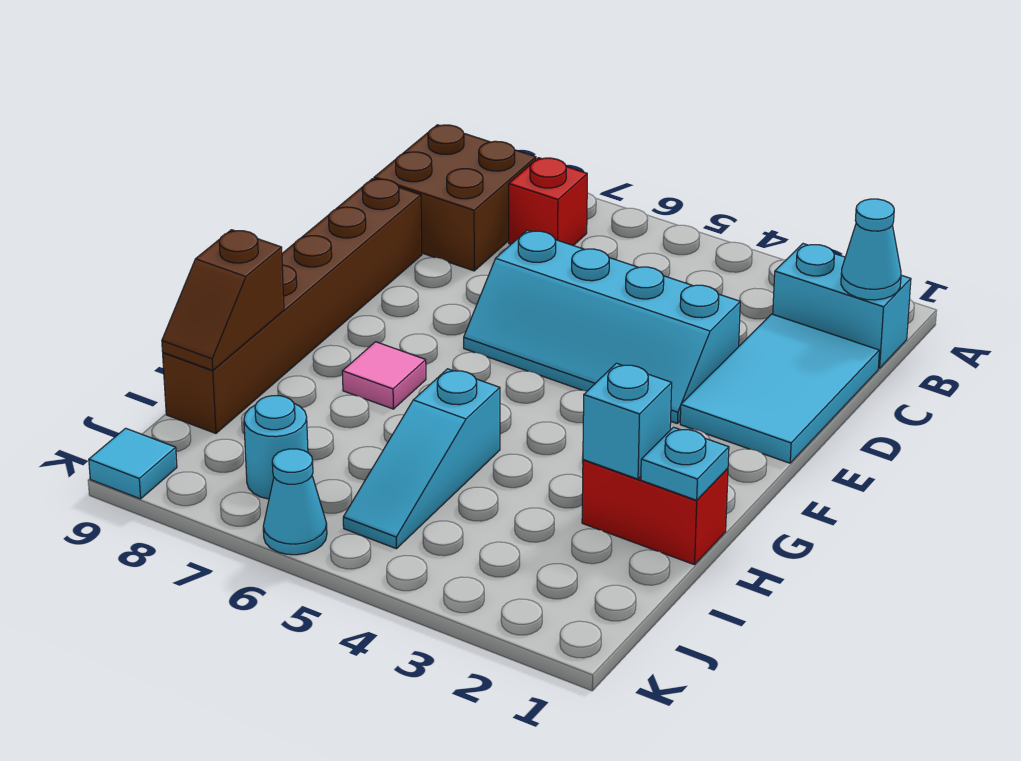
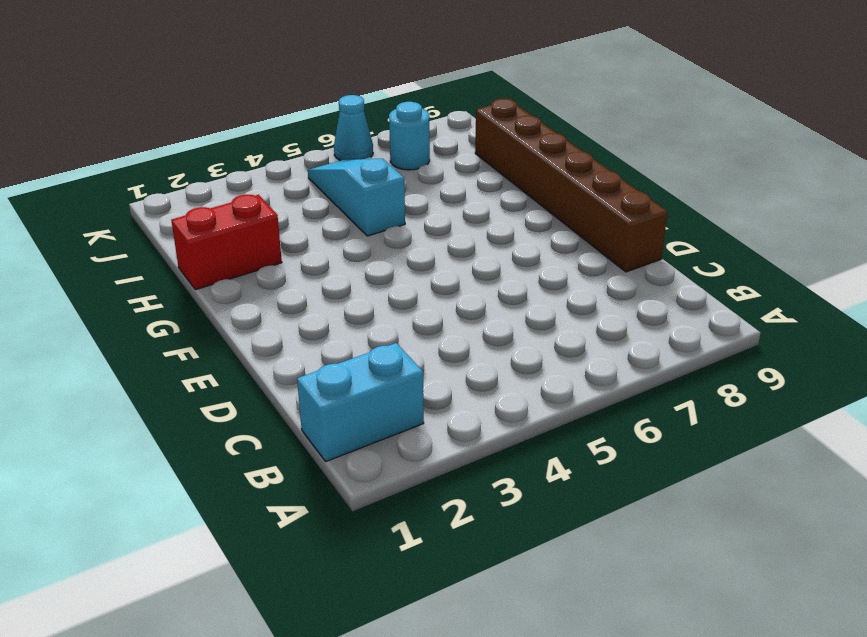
none -> red 1x1 brick [509,158,587,246]
none -> brown 2x2 brick [374,125,536,271]
none -> cyan 2x3 tile [680,314,879,463]

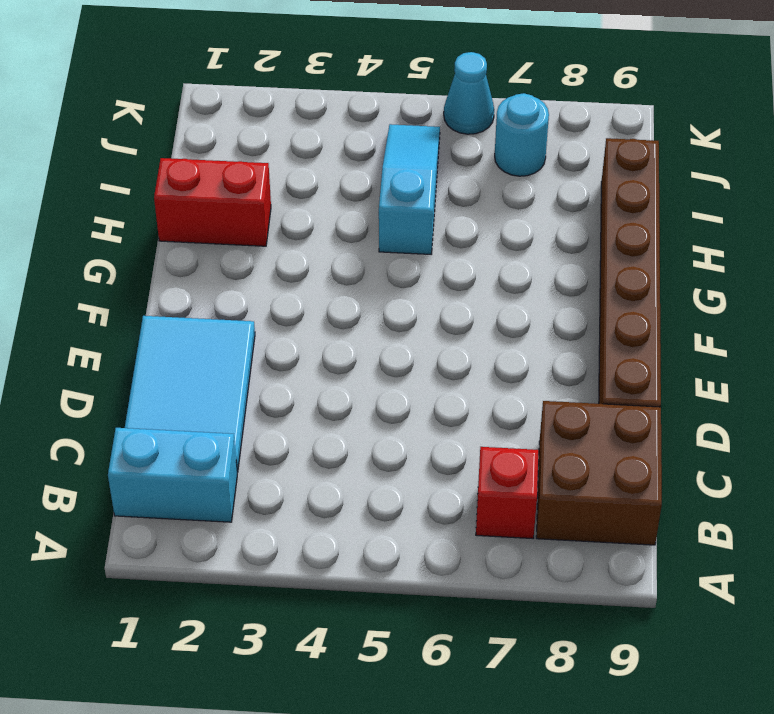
none -> cyan 2x4 slope [464,230,740,424]
none -> pink 1x1 tile [342,342,426,409]
none -> cyan 1x1 tile [89,428,177,499]

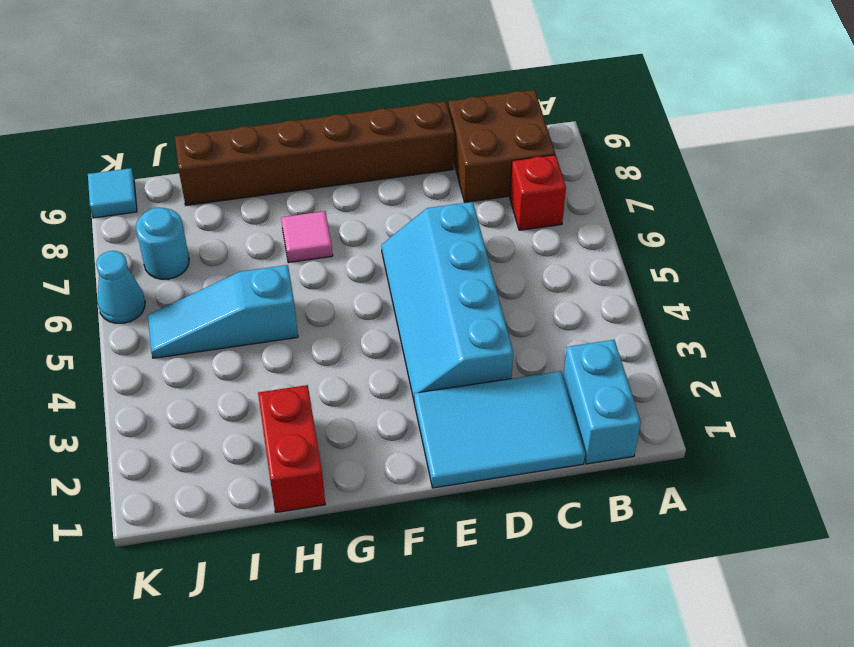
none -> cyan 1x1 cone [841,199,901,300]
none -> cyan 1x1 plate [641,427,729,500]
none -> cyan 1x1 brick [583,363,672,479]

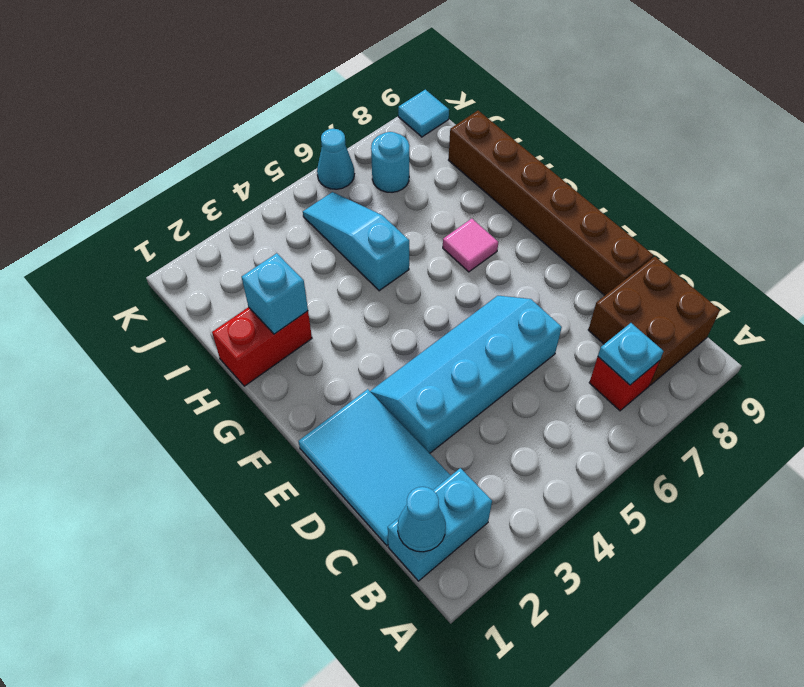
cyan 1x1 plate [598,323,663,385] -> cyan 1x1 plate moved to [641,427,729,500]
none -> brown 1x2 slope [162,230,284,370]

